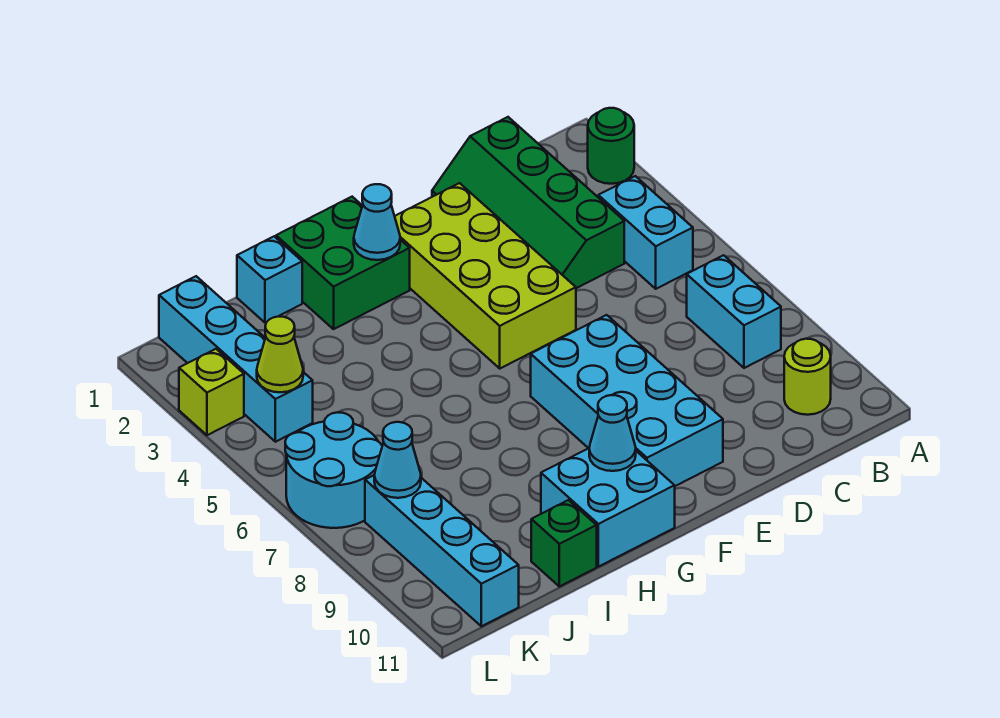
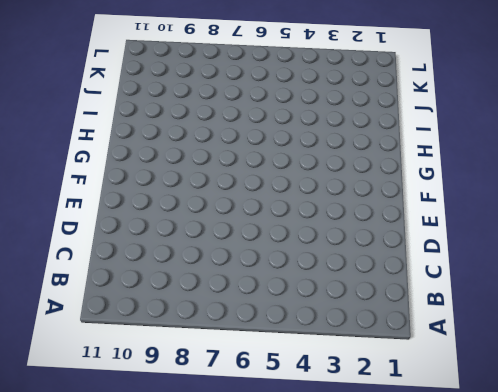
none -> green 1x1 round brick [588,108,634,184]
none -> cyan 1x2 brick [598,176,693,289]
none -> cyan 1x2 brick [687,255,781,368]

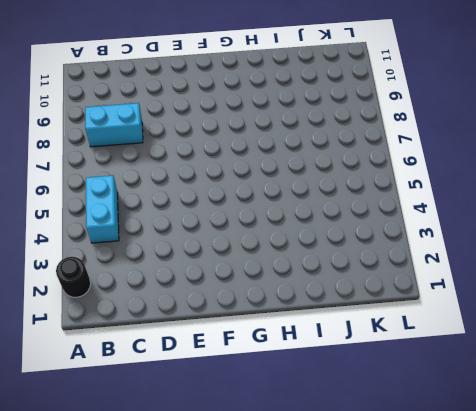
black 1x1 round brick [56,257,91,297] -> green 1x1 round brick [588,108,634,184]
cyan 1x2 brick [85,103,143,147] -> cyan 1x2 brick turned to [687,255,781,368]
none -> lime 1x1 round brick [784,339,831,415]
none -> green 2x4 slope [432,117,624,288]
none -> lime 2x4 brick [395,183,576,368]

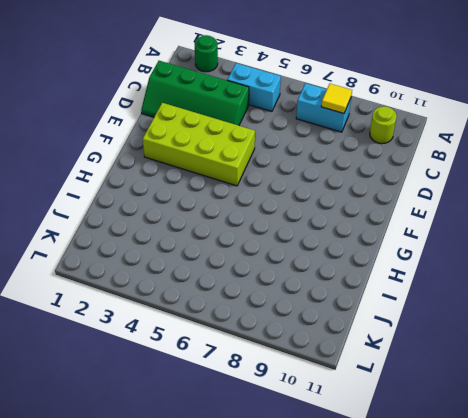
yellow 1x1 tile [321,84,352,113] -> none
none -> cyan 2x4 brick [531,315,723,486]
none -> green 2x2 brick [276,197,410,329]
none -> cyan 2x2 brick [541,448,675,567]

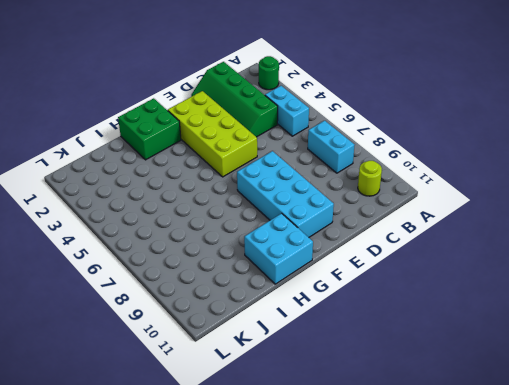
none -> cyan 1x1 brick [237,236,302,323]
none -> green 1x1 brick [531,500,597,587]
none -> cyan 1x4 brick [159,276,313,442]

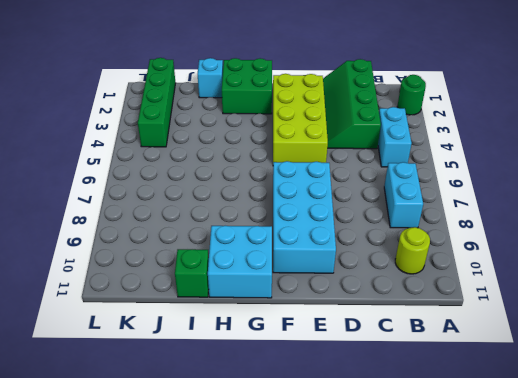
green 1x4 brick [138,58,175,147] -> cyan 1x4 brick [159,276,313,442]
none -> cyan 2x2 round brick [285,412,382,528]
none -> cyan 1x4 brick [365,475,519,626]
none -> lime 1x1 brick [179,349,244,435]

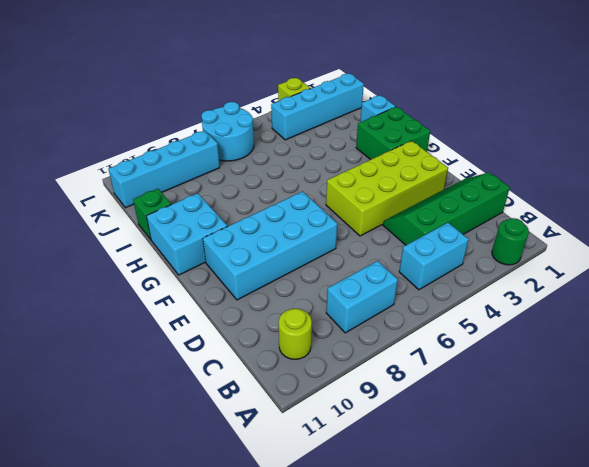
none -> cyan 1x1 cone [354,184,400,260]
none -> cyan 1x1 cone [589,395,636,471]
none -> lime 1x1 cone [257,317,303,392]

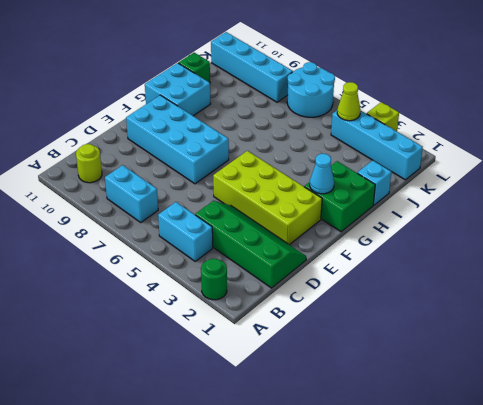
none -> cyan 1x1 cone [589,395,636,471]
none -> cyan 1x1 cone [374,422,421,498]

